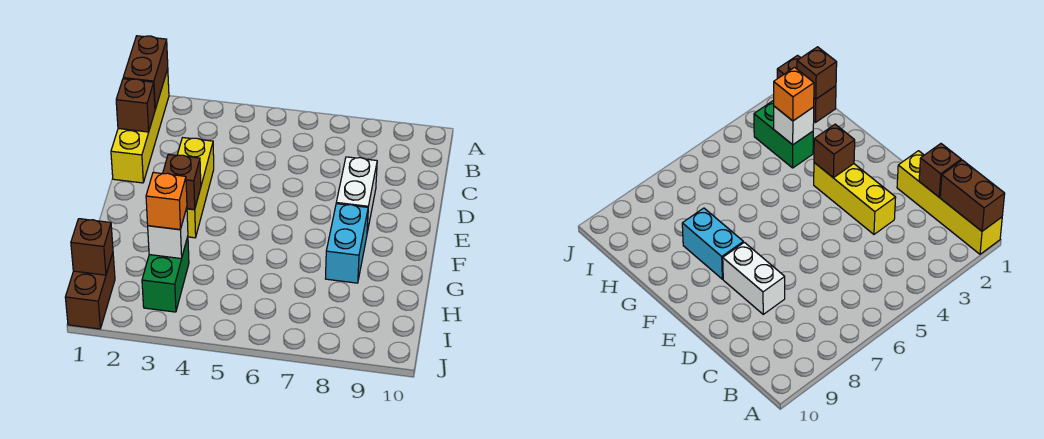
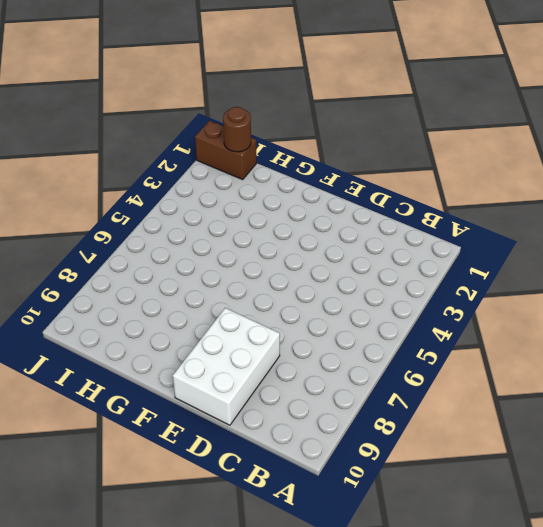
white 2x3 brick [173,308,280,425] -> white 1x2 brick [336,157,377,232]
brown 1x1 round brick [223,107,251,152] -> brown 1x1 brick [71,219,113,275]
none -> yellow 1x4 brick [111,69,169,183]
none -> yellow 1x3 brick [177,138,214,238]
none -> cyan 1x2 brick [325,204,368,283]

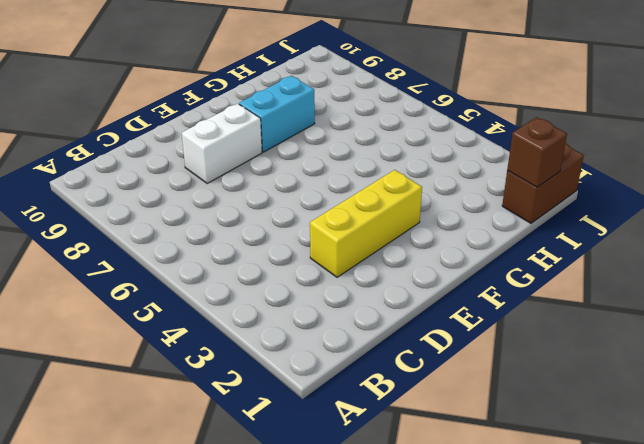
none -> yellow 1x4 brick [111,69,169,183]
none -> green 1x2 brick [142,237,189,312]
none -> brown 1x2 brick [123,36,168,109]

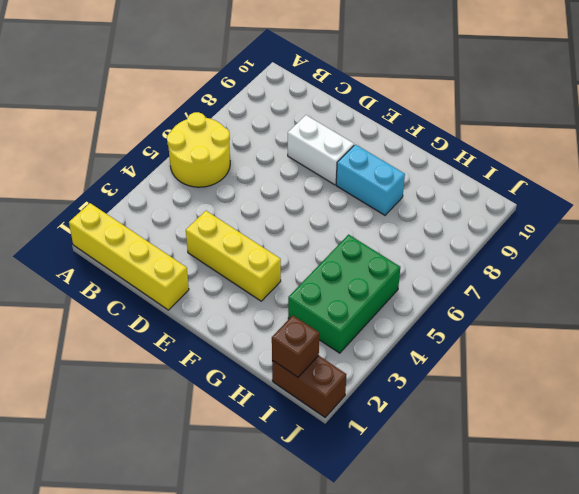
yellow 2x2 round brick [167,112,230,187] -> none
green 2x3 brick [288,235,400,353] -> green 1x2 brick [142,237,189,312]
none -> brown 1x2 brick [123,36,168,109]
none -> brown 1x1 brick [116,79,155,132]
none -> brown 1x1 brick [163,154,201,210]

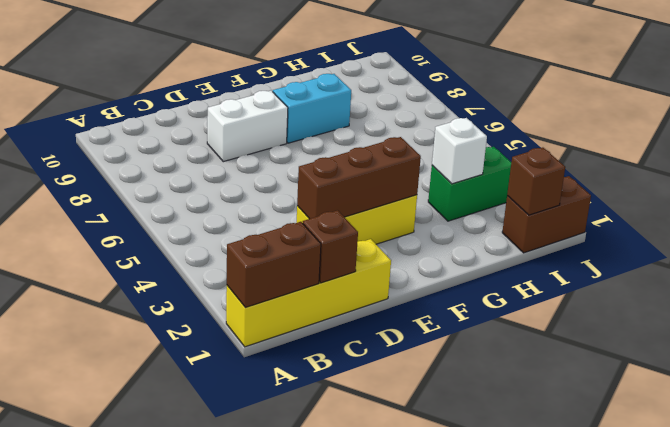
brown 1x3 brick [297,137,421,219] -> brown 1x1 brick [163,154,201,210]
none -> orange 1x1 brick [146,172,187,230]

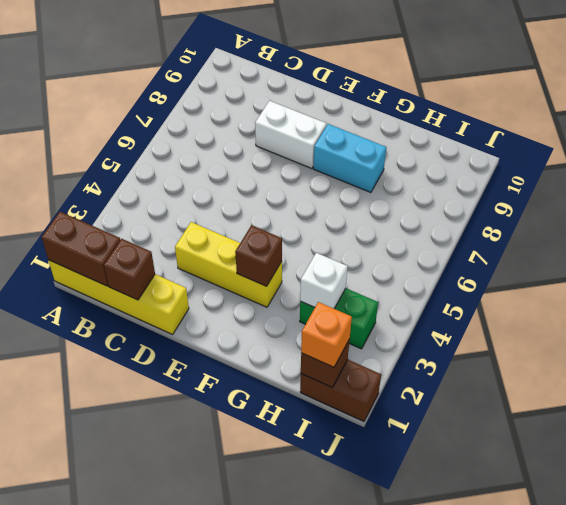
orange 1x1 brick [301,302,352,367] -> orange 1x1 brick moved to [146,172,187,230]

